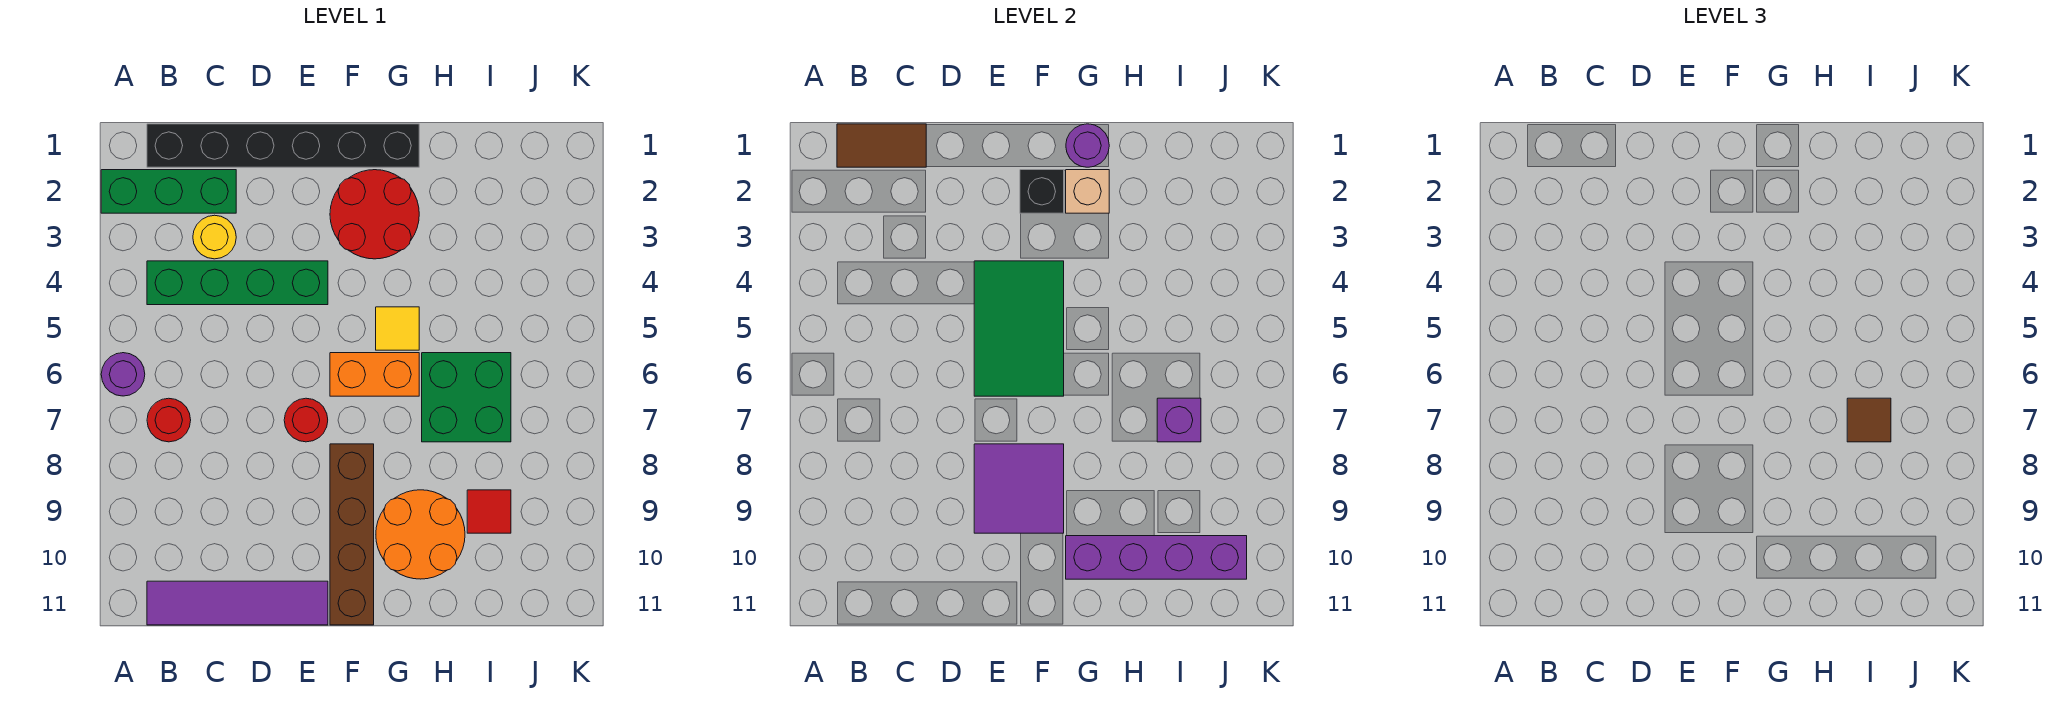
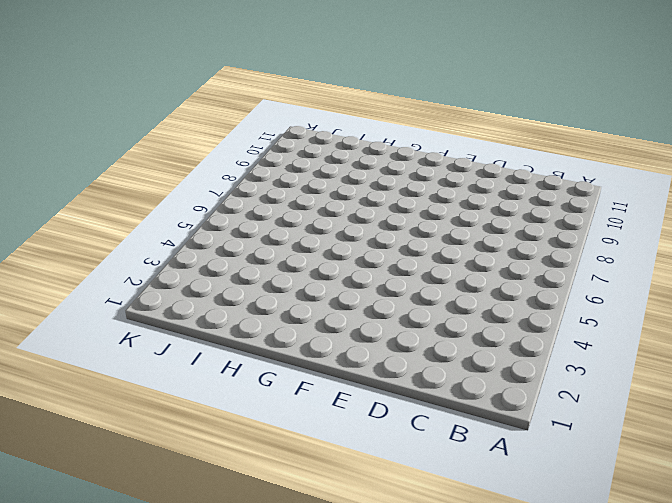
none -> green 1x3 brick [101,170,236,213]
none -> purple 1x1 round brick [101,353,145,396]
none -> black 1x6 brick [147,124,419,167]

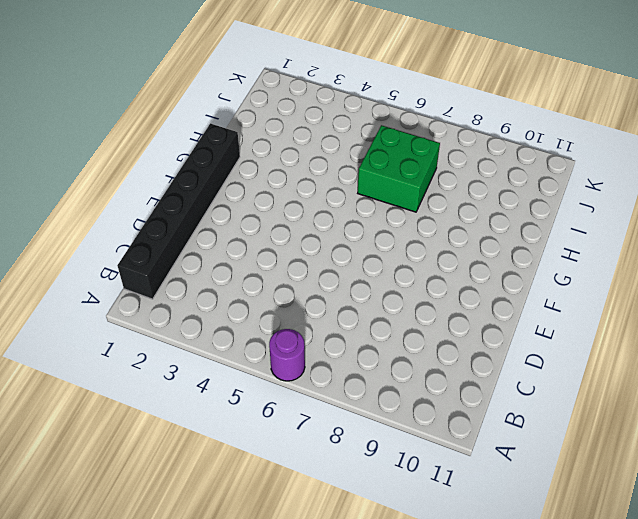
none -> green 1x3 brick [101,170,236,213]
none -> green 1x4 brick [147,261,328,305]
none -> red 1x1 round brick [147,398,191,442]

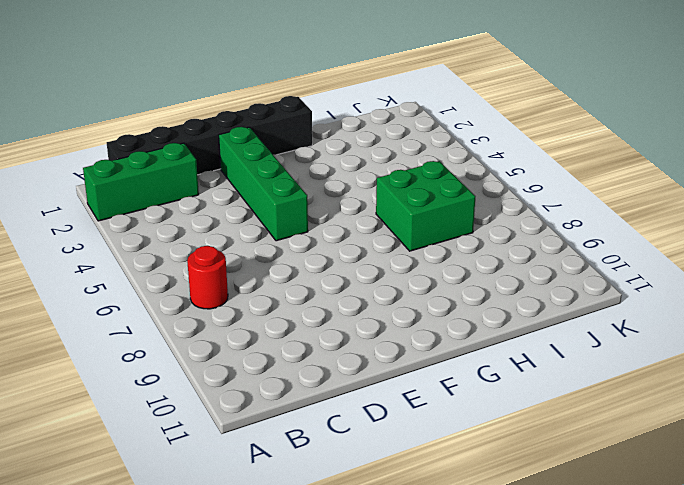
green 1x4 brick [219,127,308,241] -> green 1x4 brick turned to [147,261,328,305]
none -> purple 1x1 round brick [101,353,145,396]
none -> purple 1x4 tile [147,581,328,625]
none -> yellow 1x1 round brick [193,215,236,259]

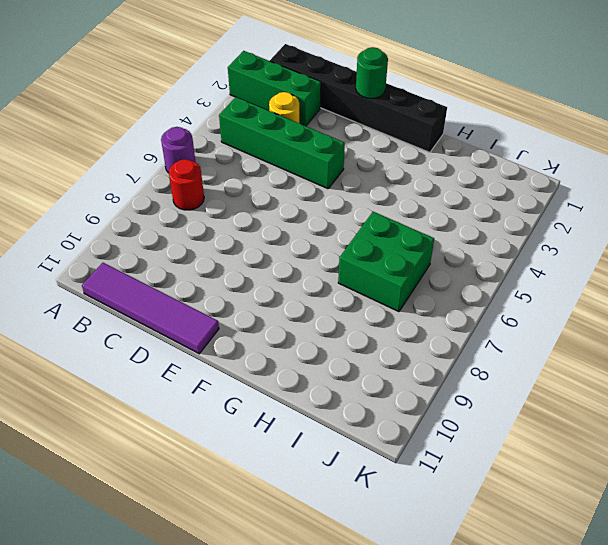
green 1x1 round brick [356,47,388,98] -> none
none -> red 1x1 round brick [284,398,328,442]
none -> red 2x2 round brick [330,170,419,259]
none -> orange 1x2 brick [330,353,419,396]

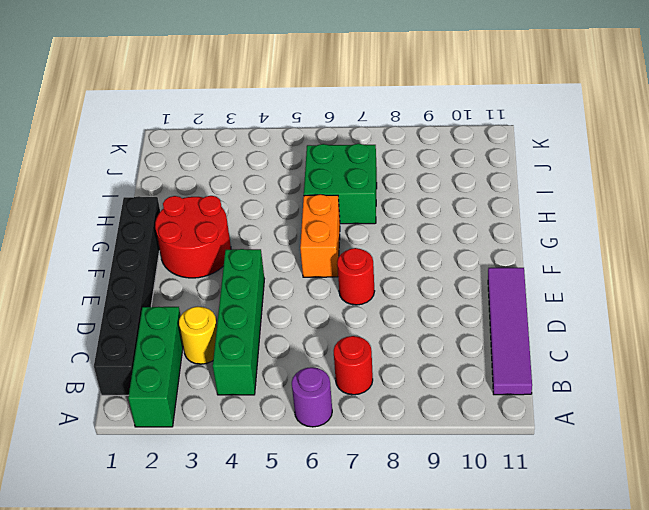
none -> brown 1x4 brick [330,444,374,625]
none -> yellow 1x1 tile [376,307,419,350]
none -> orange 2x2 round brick [376,490,465,579]

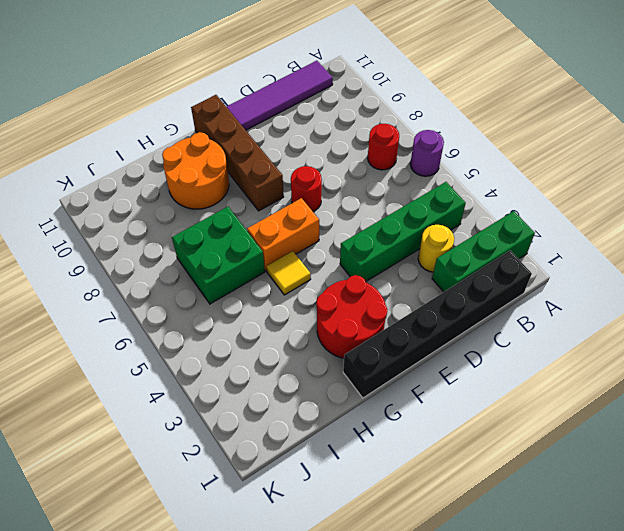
none -> red 1x1 tile [467,490,511,533]
none -> brown 1x2 tile [837,124,926,167]
none -> green 2x3 tile [974,261,1064,396]

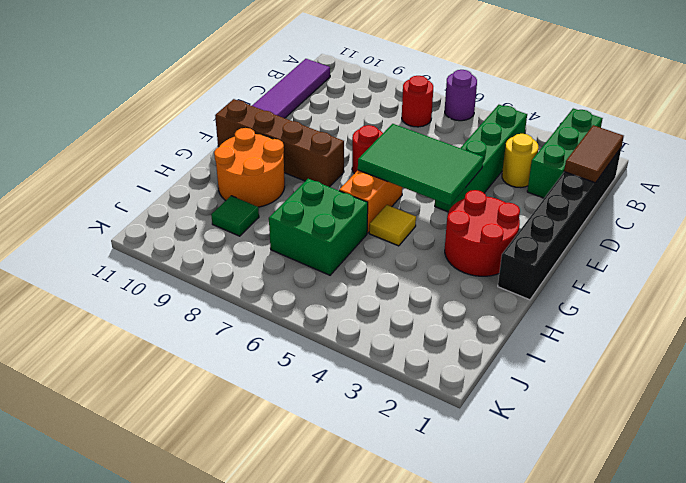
green 1x1 tile [211,196,259,236] -> red 1x1 tile [467,490,511,533]
none -> purple 2x2 tile [974,444,1064,533]
none -> black 1x1 brick [1020,170,1064,213]
none -> purple 1x1 round brick [1066,124,1109,167]

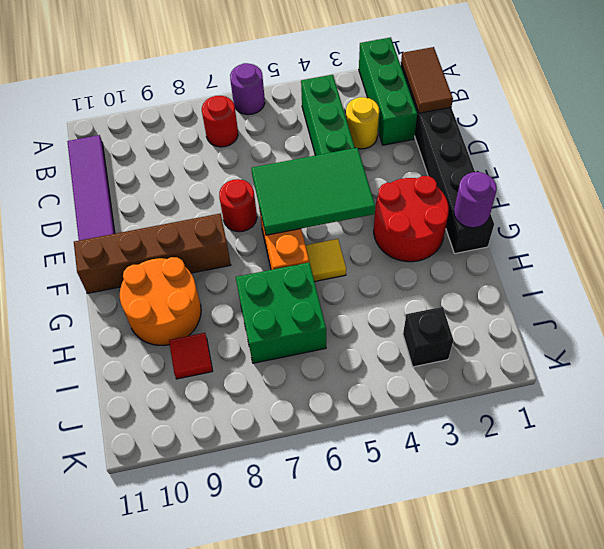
black 1x1 brick [403,307,454,367] -> black 1x1 brick moved to [1020,170,1064,213]
none -> purple 2x2 tile [974,444,1064,533]
none -> tan 1x1 brick [1066,170,1109,213]
none -> purple 1x4 brick [1066,536,1247,579]

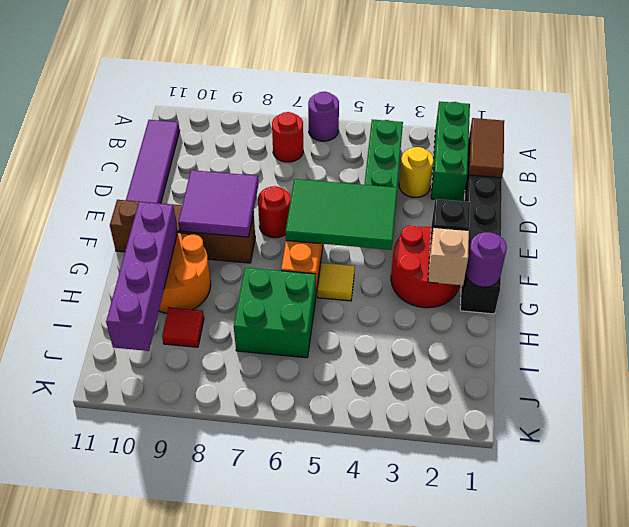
none -> purple 1x1 brick [1157,398,1201,442]
none -> brown 1x1 tile [1847,398,1891,442]

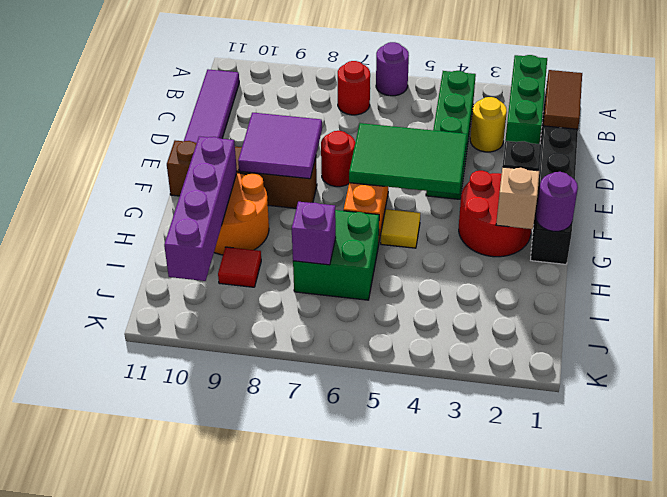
none -> brown 1x1 tile [1847,398,1891,442]

